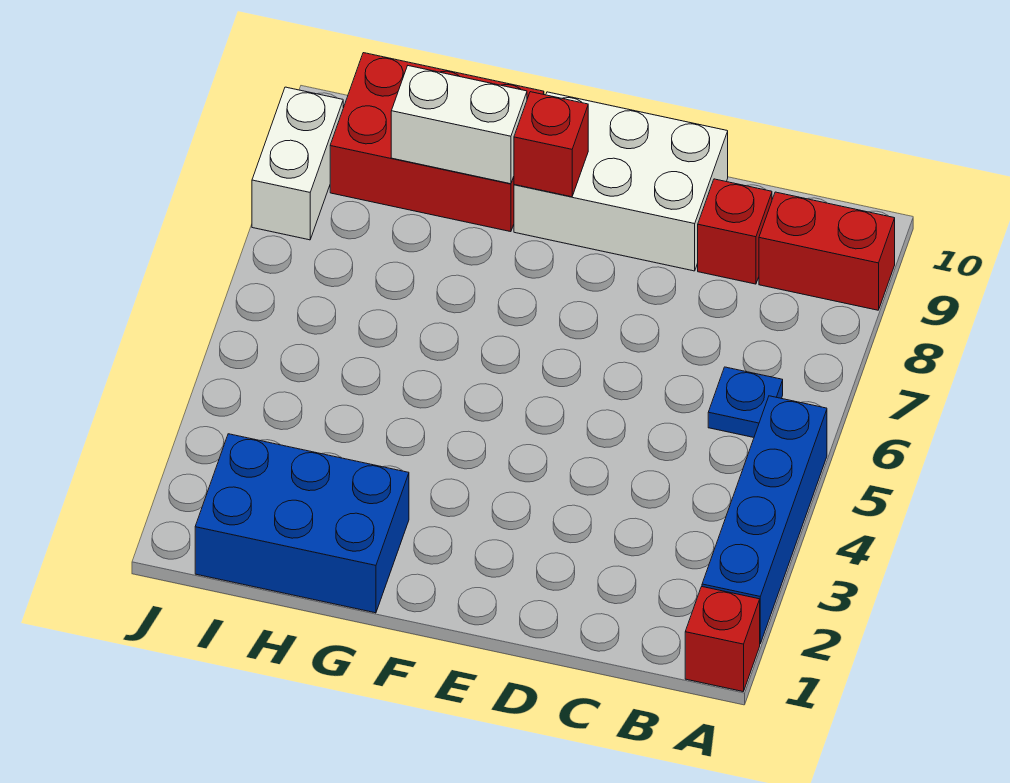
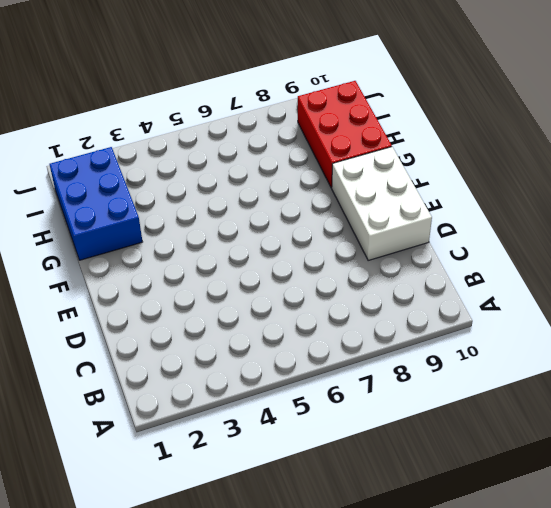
none -> red 1x1 brick [685,587,760,691]
none -> blue 1x4 brick [702,396,827,644]

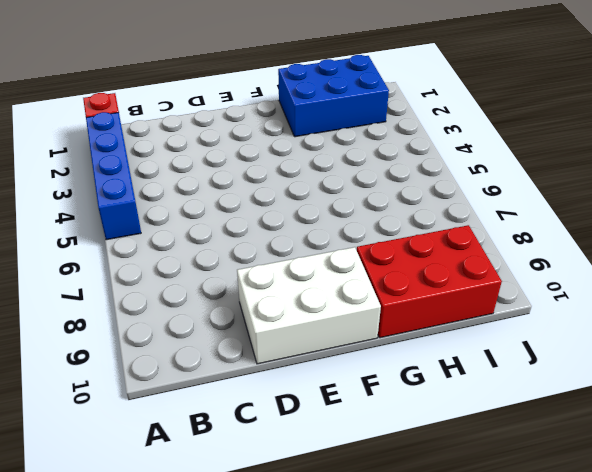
none -> red 1x2 brick [759,192,895,310]
none -> blue 1x1 plate [708,367,783,437]

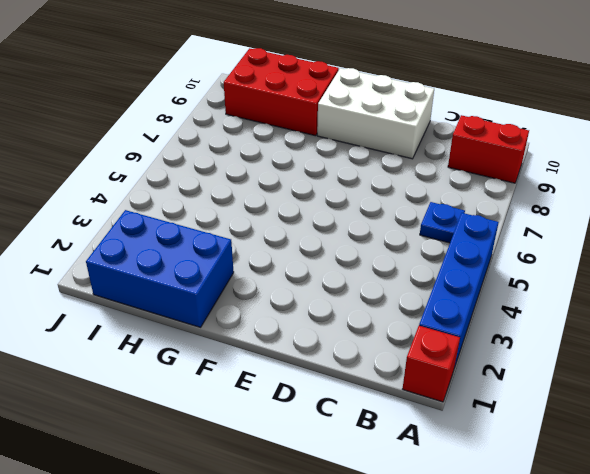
none -> red 1x1 brick [698,179,772,284]
none -> white 1x2 brick [252,87,343,240]

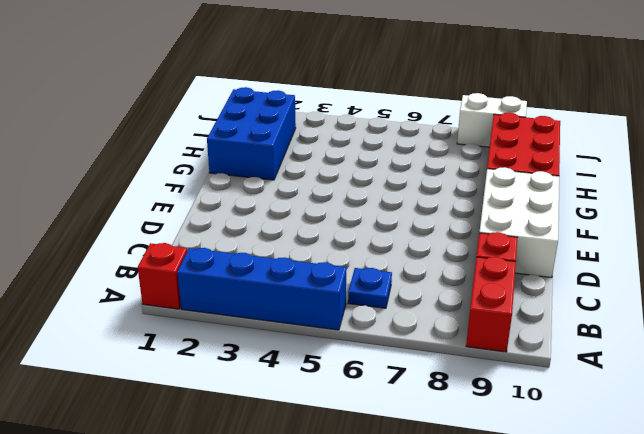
none -> red 1x1 brick [514,92,588,197]
none -> white 1x2 brick [391,66,527,184]

